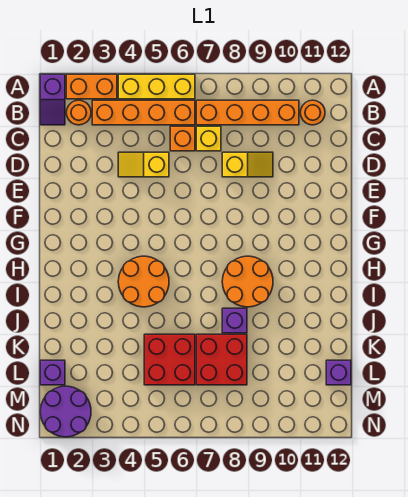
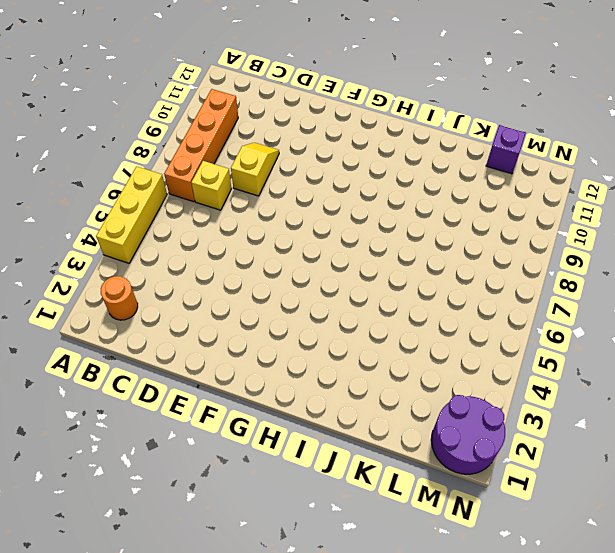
none -> purple 1x2 slope [40,74,65,125]
none -> orange 1x2 brick [66,74,117,99]
none -> orange 1x4 brick [92,100,195,125]

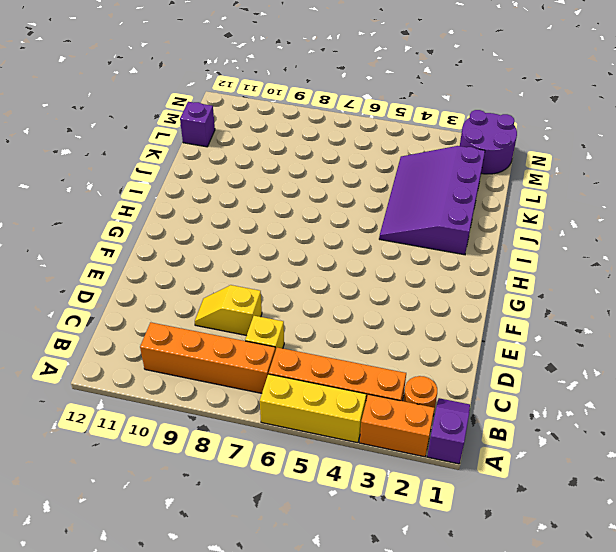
purple 3x4 slope [379,146,485,255] -> orange 2x2 round brick [118,256,169,307]
none -> orange 1x1 round brick [300,100,325,125]
none -> orange 1x1 brick [170,126,195,151]
none -> yellow 1x2 slope [118,152,169,177]

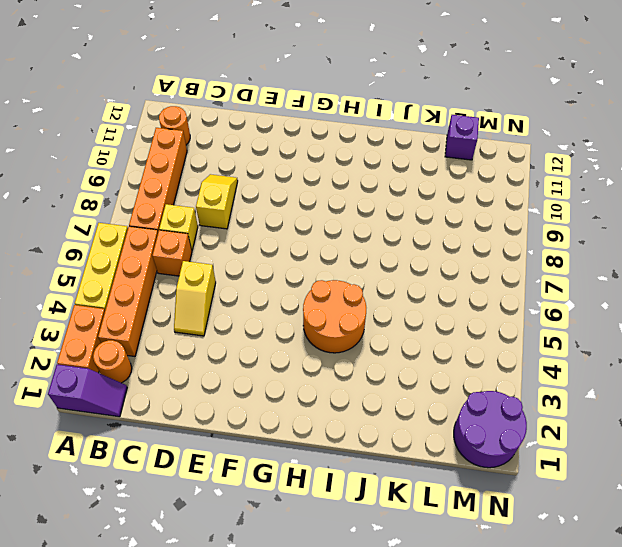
none -> orange 2x2 round brick [222,256,273,307]
none -> purple 1x1 brick [222,308,247,333]
none -> red 2x2 brick [144,334,195,385]

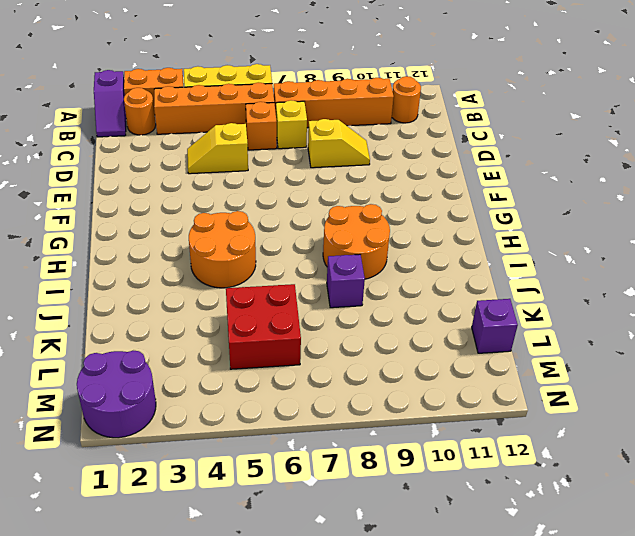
none -> red 2x2 brick [196,334,247,385]
none -> purple 1x1 brick [40,360,65,385]

